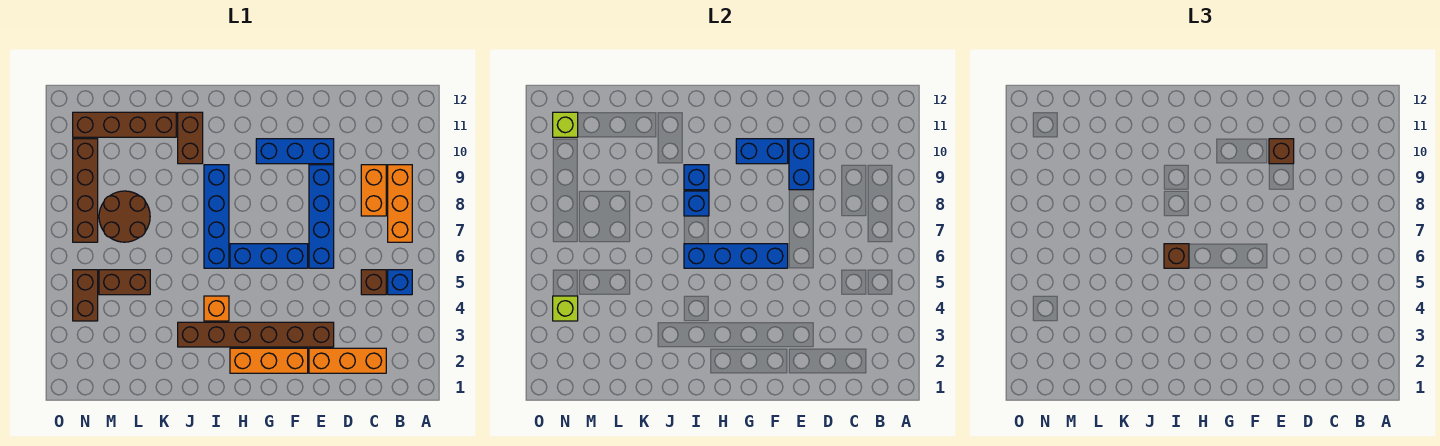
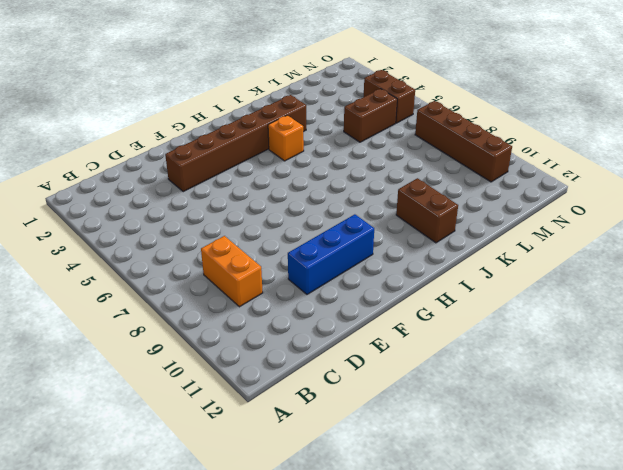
none -> blue 1x1 brick [388,270,412,295]
none -> orange 1x3 brick [388,165,412,242]
none -> orange 1x3 brick [309,348,386,373]

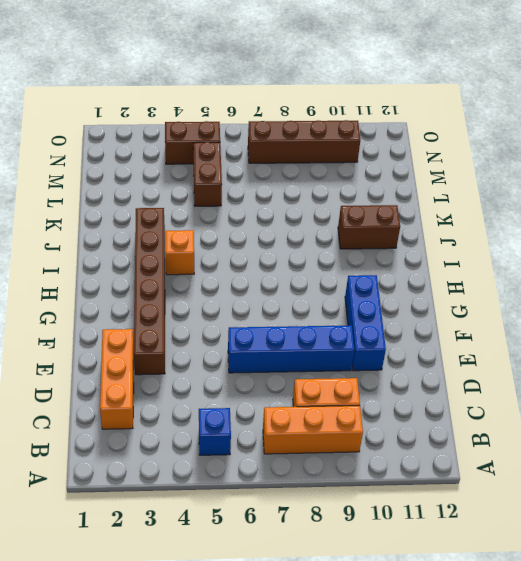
none -> brown 1x1 brick [361,270,386,295]
none -> orange 1x3 brick [230,348,308,373]
none -> blue 1x3 brick [230,244,308,268]

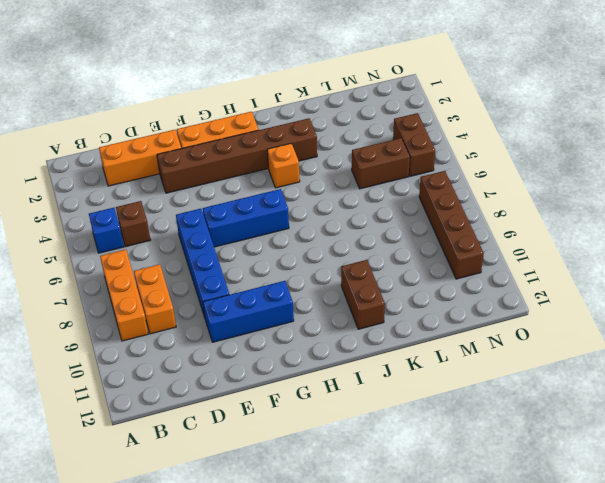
none -> blue 1x4 brick [204,165,229,268]
none -> brown 1x4 brick [73,112,176,137]
none -> brown 2x2 round brick [99,191,150,242]

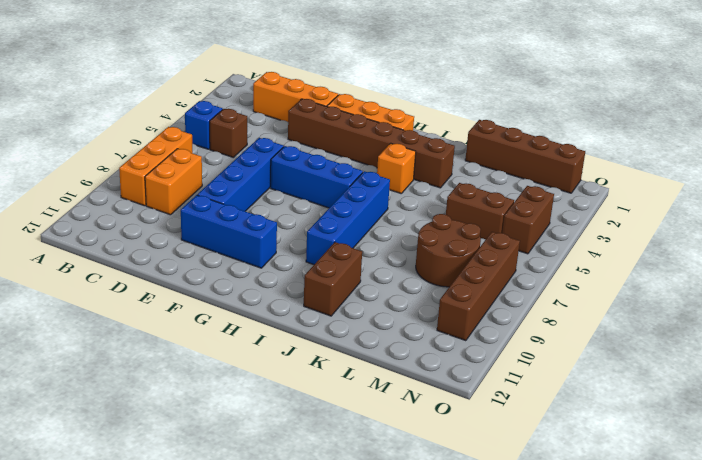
brown 1x4 brick [465,120,585,193] -> brown 1x4 brick moved to [73,112,176,137]
none -> blue 1x2 brick [789,139,814,190]
none -> blue 1x4 brick [684,244,788,268]
none -> blue 1x2 brick [736,139,788,164]

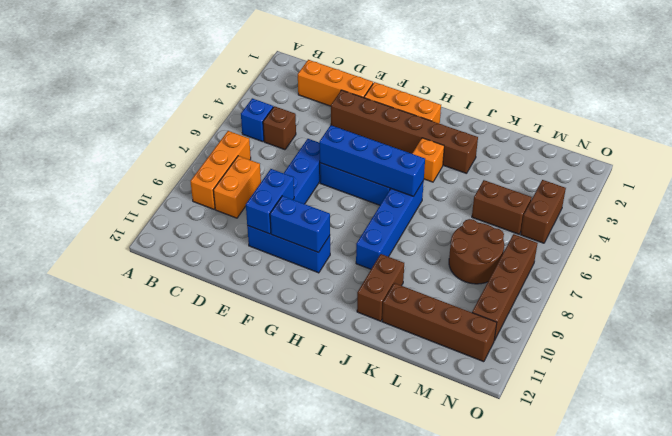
none -> blue 1x1 brick [684,191,709,216]
none -> blue 1x1 brick [684,165,709,190]
none -> lime 1x1 brick [553,296,578,321]

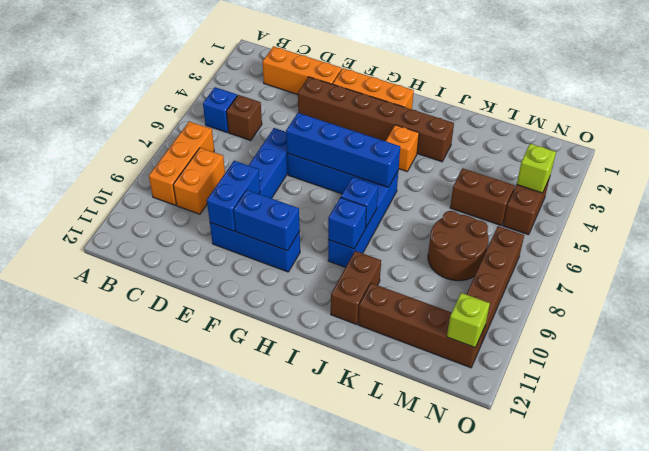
none -> brown 1x1 brick [1269,139,1294,164]
none -> brown 1x1 brick [1164,244,1189,268]

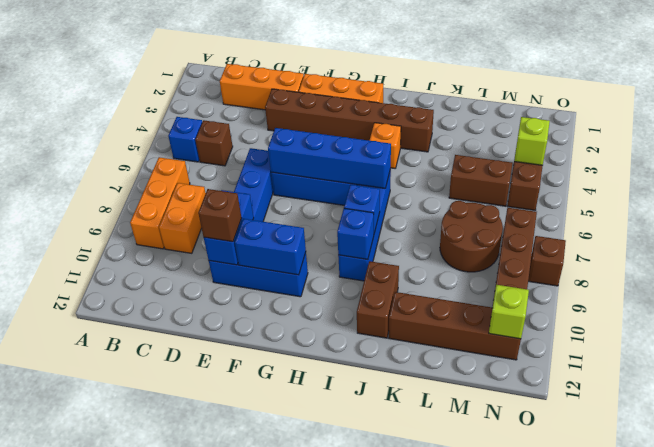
brown 1x1 brick [528,236,566,286] -> brown 1x1 brick moved to [1164,244,1189,268]

